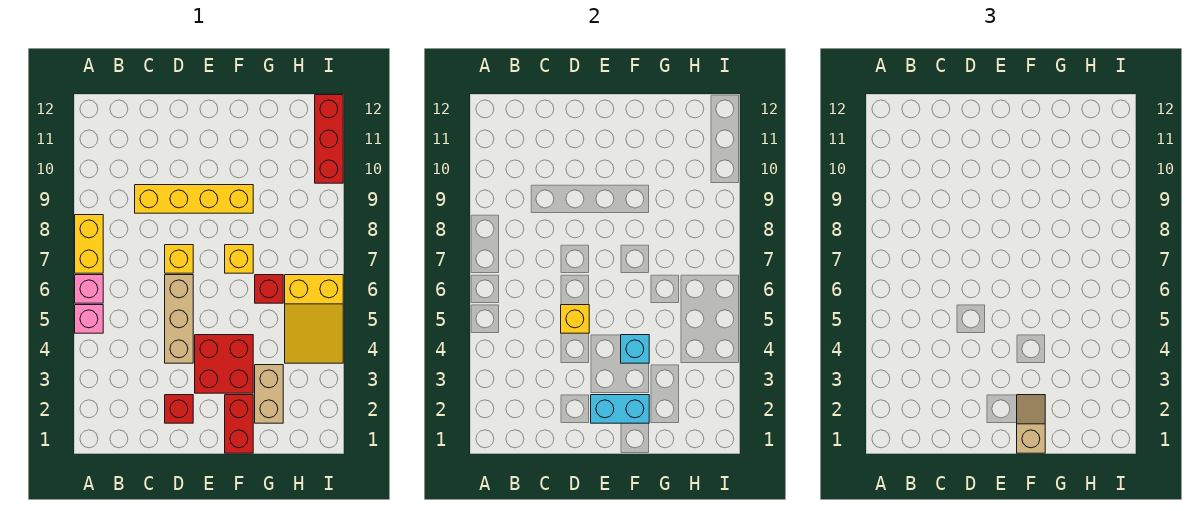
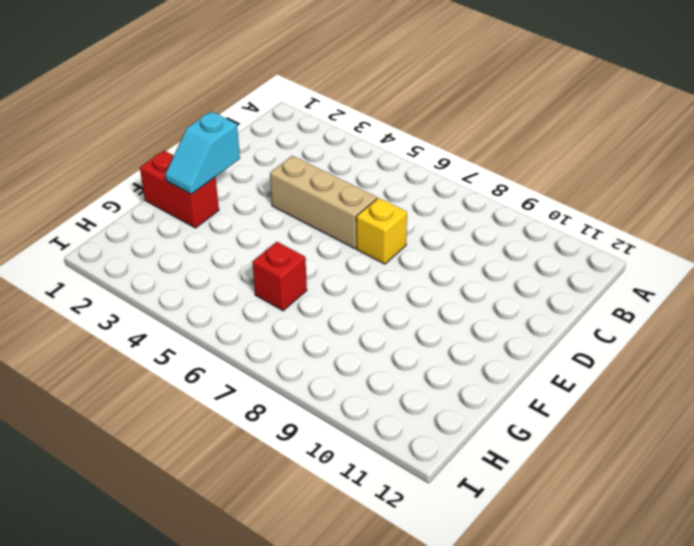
cyan 1x2 slope [165,112,240,194] -> cyan 1x2 brick [591,395,649,423]
none -> pink 1x1 brick [75,305,103,333]
none -> pink 1x1 brick [75,275,103,303]
none -> yellow 1x2 brick [75,215,103,273]

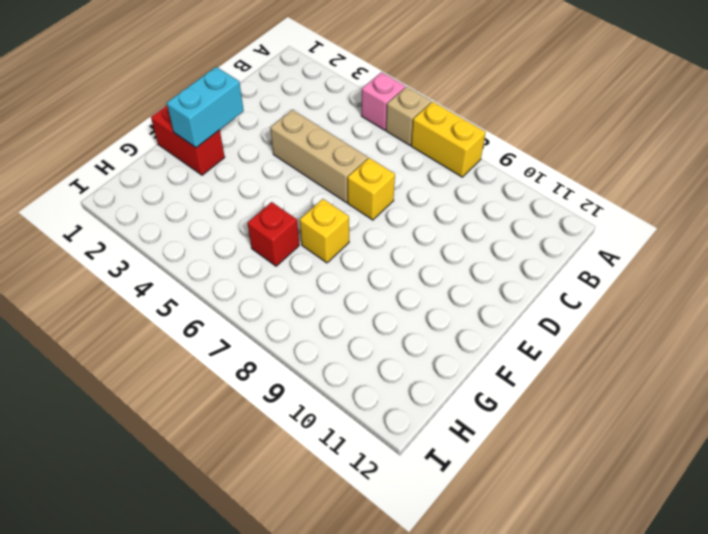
tan 1x1 brick [386,87,431,145] -> pink 1x1 brick [75,275,103,303]
none -> yellow 1x4 brick [135,185,253,213]
none -> red 1x1 brick [165,395,193,423]
none -> red 2x2 brick [195,335,253,393]

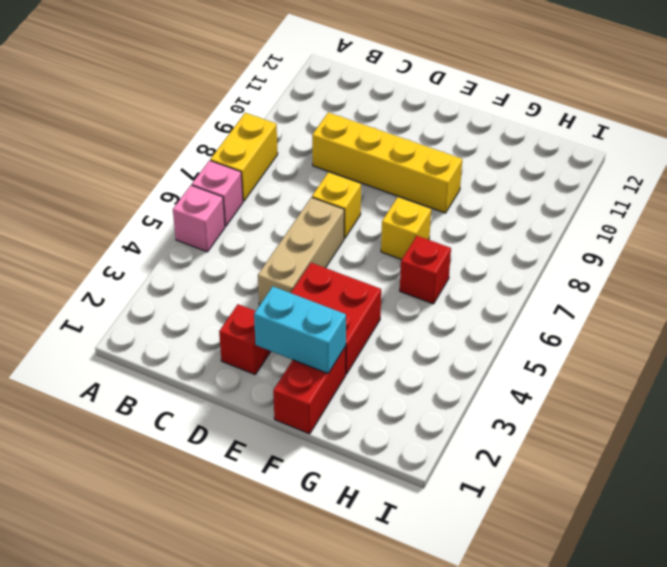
none -> tan 1x2 brick [255,365,283,423]
none -> yellow 2x3 slope [285,275,343,363]
none -> red 1x3 brick [315,95,343,183]

